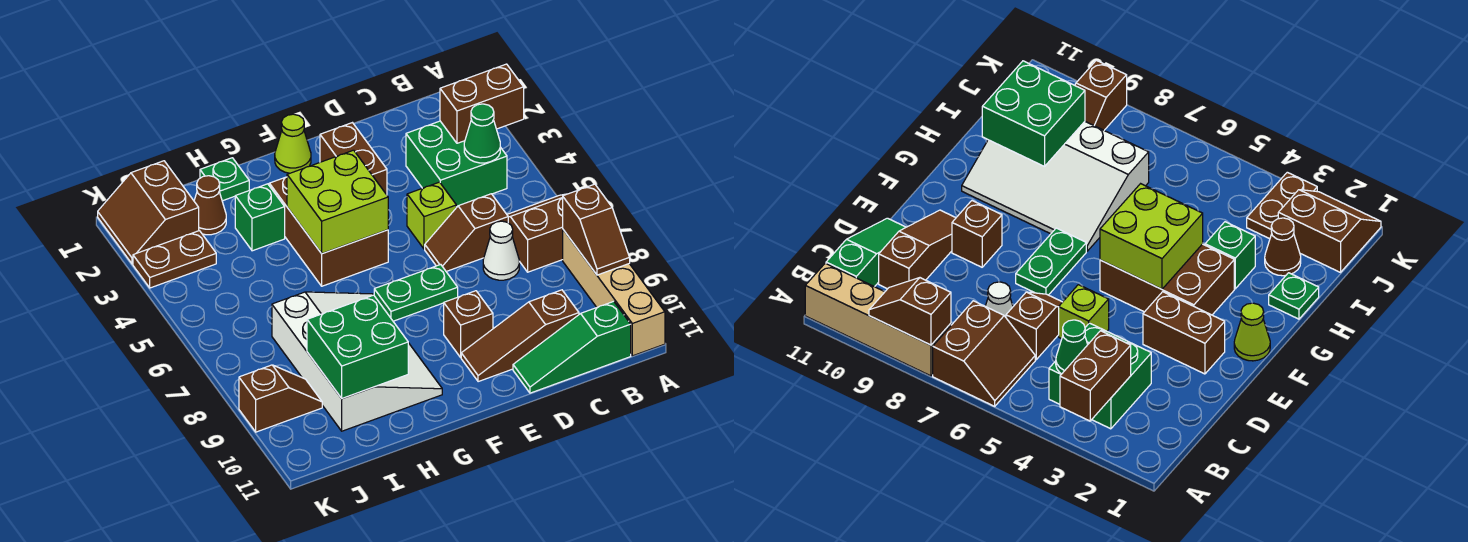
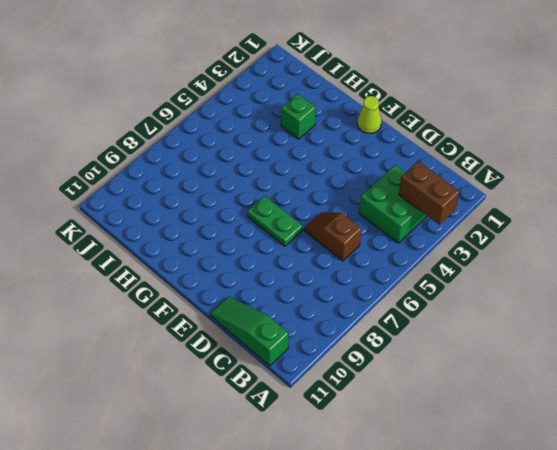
none -> brown 2x2 slope [507,194,566,272]
none -> tan 1x4 brick [563,230,665,356]
none -> white 1x1 cone [483,221,519,280]

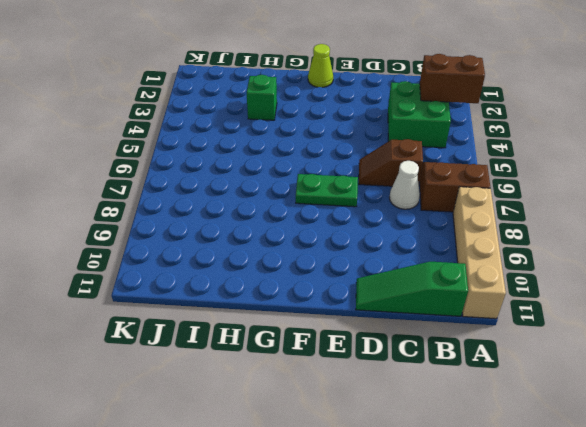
none -> brown 1x3 slope [461,290,579,382]
none -> lime 1x1 brick [407,182,456,249]
none -> brown 1x2 brick [320,123,387,195]

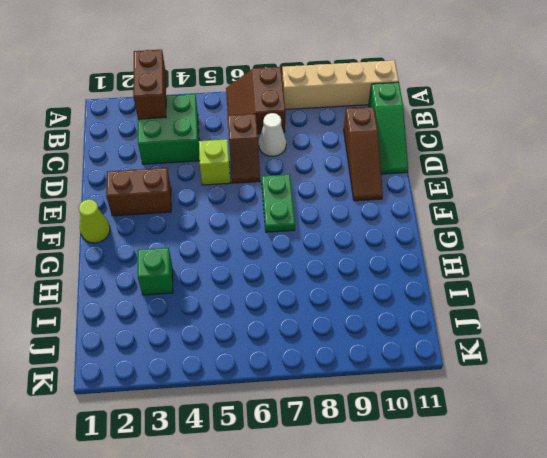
none -> brown 1x1 brick [444,291,493,357]
none -> brown 2x3 brick [269,177,388,286]
none -> white 3x4 slope [272,292,442,431]

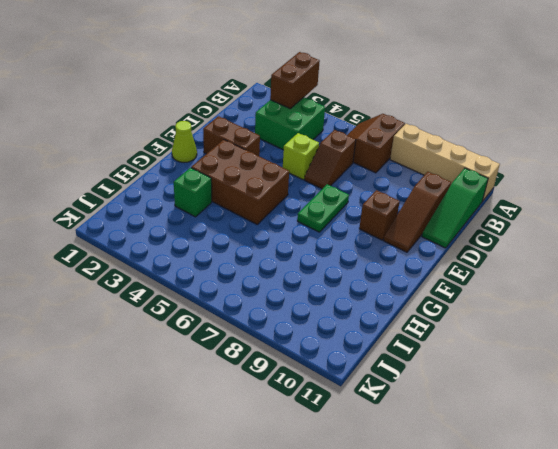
none -> white 1x1 cone [483,221,519,280]
none -> white 3x4 slope [272,292,442,431]
none -> green 1x1 plate [200,158,249,201]

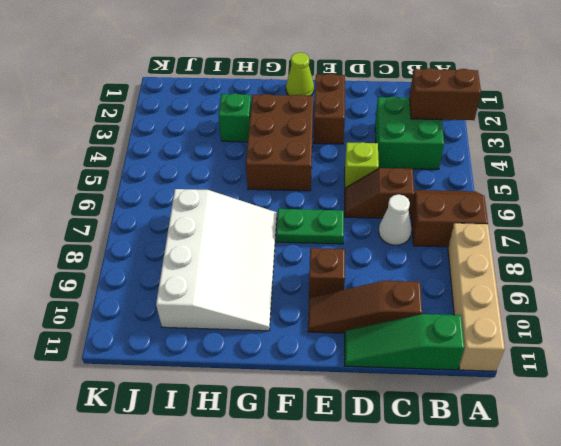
none -> green 1x1 plate [200,158,249,201]
none -> brown 1x1 cone [194,176,226,235]
none -> brown 2x2 slope [98,161,199,264]

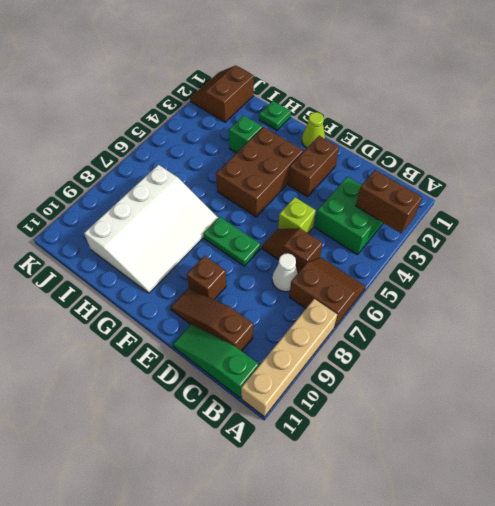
none -> brown 1x1 cone [194,176,226,235]
none -> brown 1x2 plate [133,231,216,288]
none -> brown 1x2 slope [239,365,322,432]

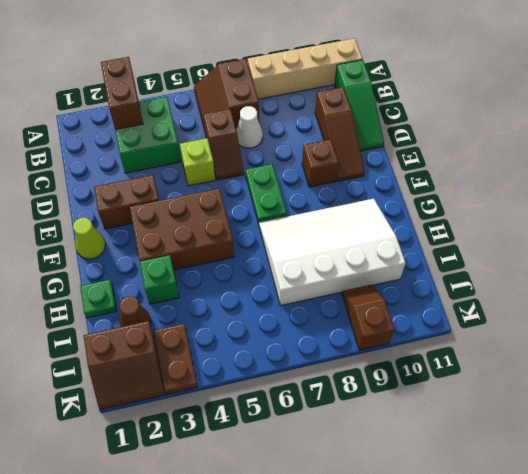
none -> brown 1x2 slope [563,184,630,275]
none -> green 1x1 cone [464,104,500,163]
none -> lime 2x2 brick [287,150,388,254]

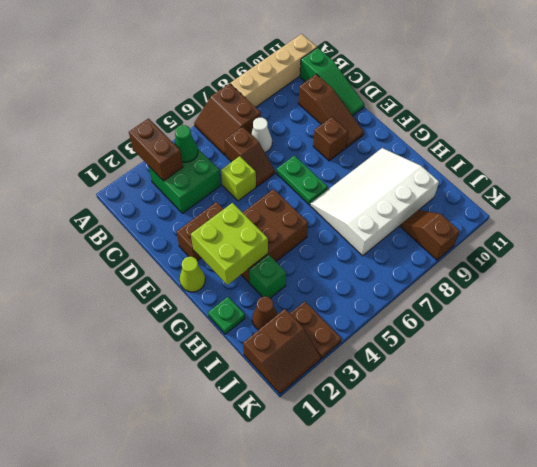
lime 2x2 brick [191,203,268,285] -> lime 2x2 brick moved to [287,150,388,254]
none -> brown 1x2 slope [563,184,630,275]
none -> green 2x2 brick [307,295,408,398]

